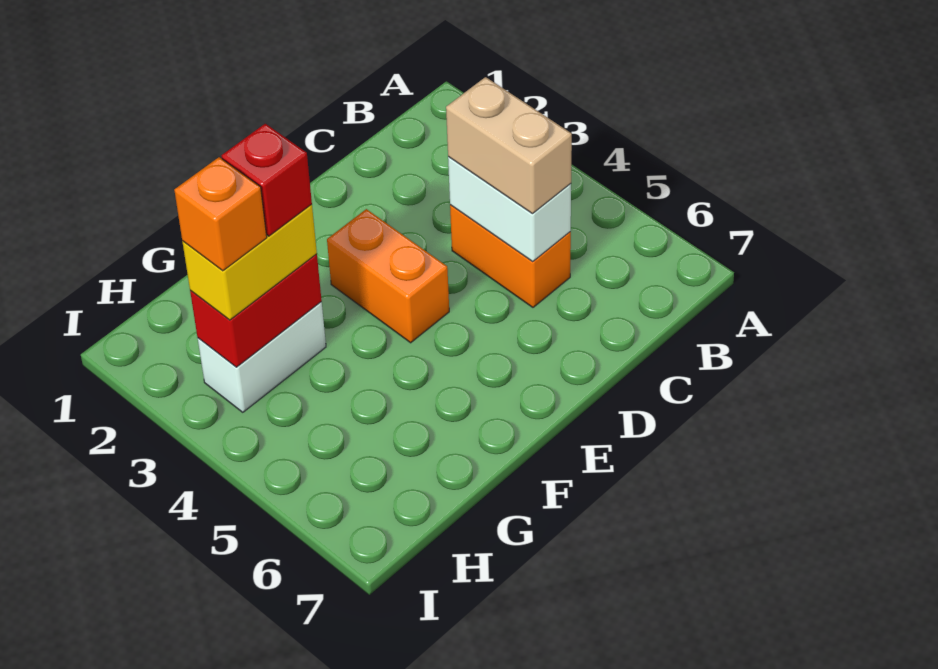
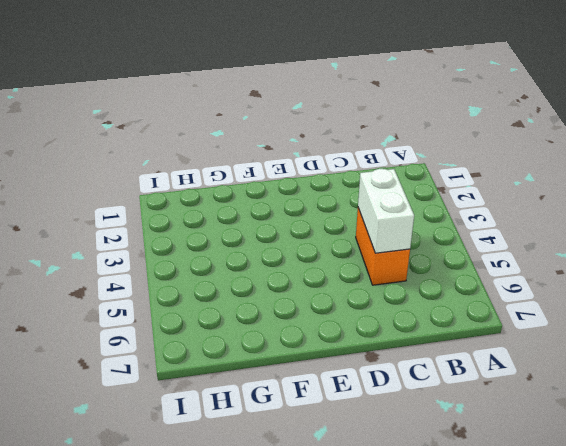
none -> orange 1x2 brick [327,209,449,343]
none -> white 1x2 brick [198,302,326,412]

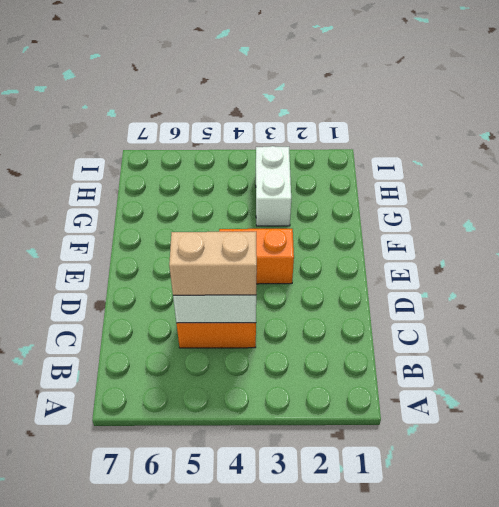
none -> red 1x2 brick [190,254,322,367]
none -> yellow 1x2 brick [182,204,317,320]

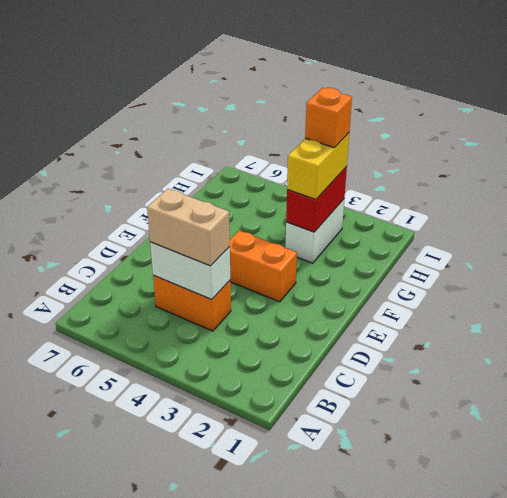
none -> red 1x1 brick [222,124,312,236]

